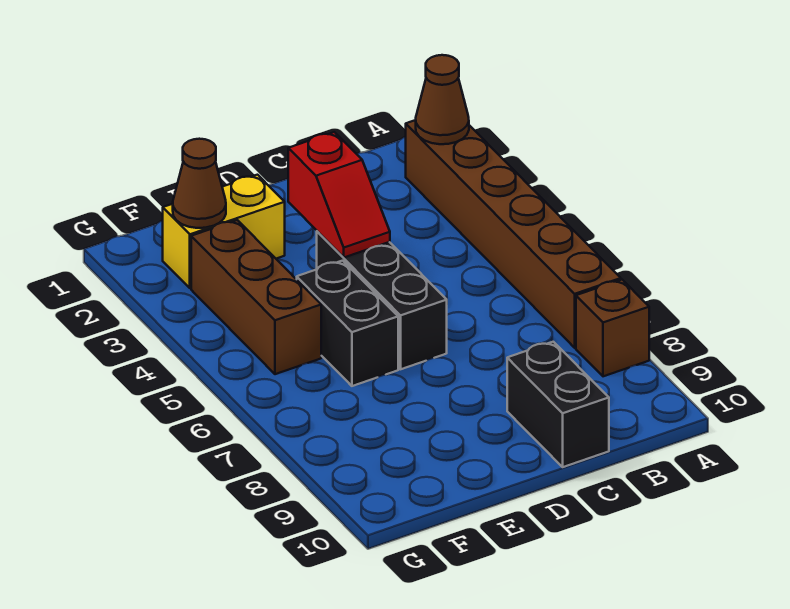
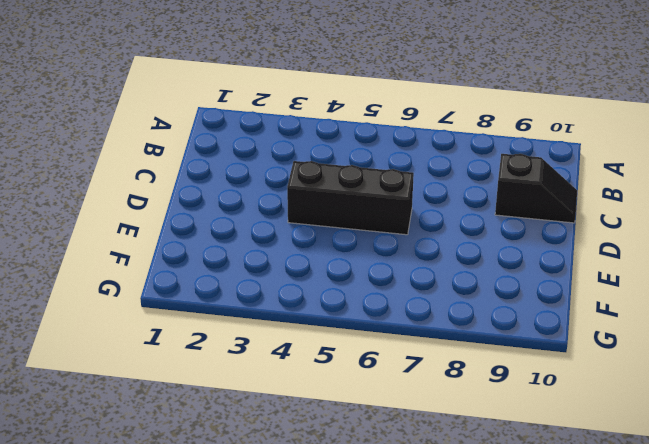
black 1x2 slope [495,154,577,223] -> black 1x2 brick [507,342,609,467]
none -> brown 1x6 brick [406,120,621,348]
none -> brown 1x1 brick [576,280,649,376]

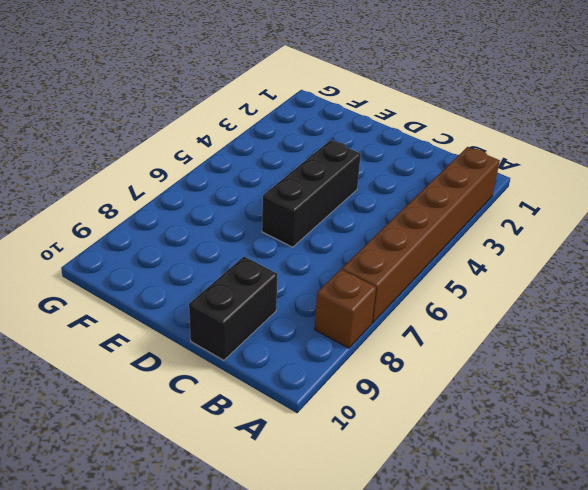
none -> yellow 1x2 brick [163,175,285,288]
none -> black 1x2 brick [297,261,398,386]

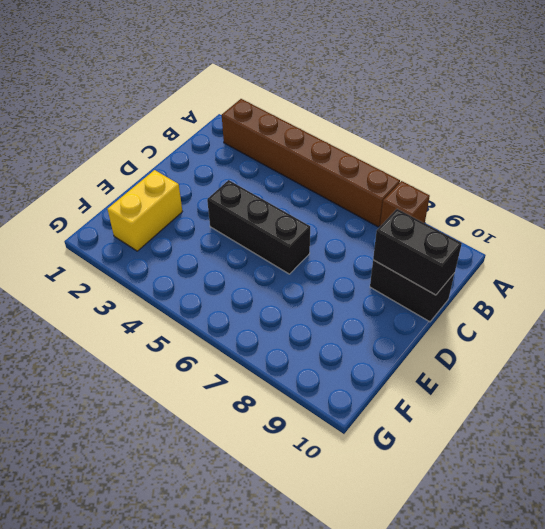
black 1x2 brick [373,209,462,295] -> black 1x2 brick moved to [297,261,398,386]
none -> brown 1x3 brick [191,220,321,374]
none -> brown 1x1 cone [416,55,469,144]

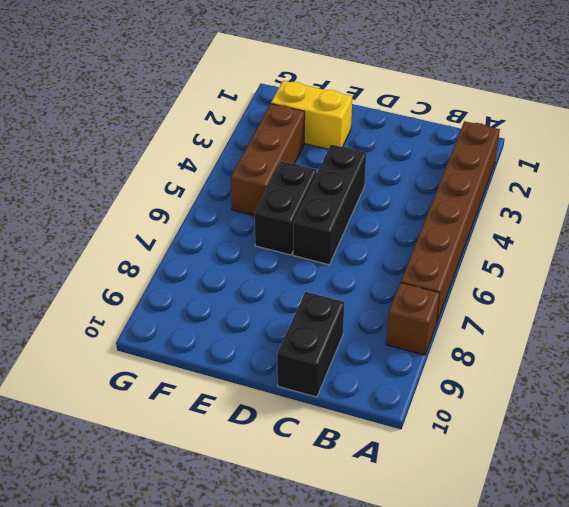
none -> brown 1x1 cone [416,55,469,144]
none -> red 1x2 slope [288,132,390,258]

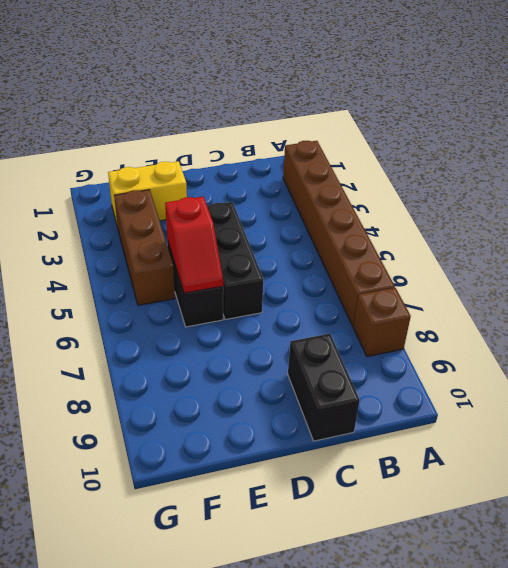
red 1x2 slope [165,197,223,293] -> red 1x2 slope moved to [288,132,390,258]
none -> brown 1x1 cone [416,55,469,144]
none -> brown 1x1 cone [173,139,226,228]

